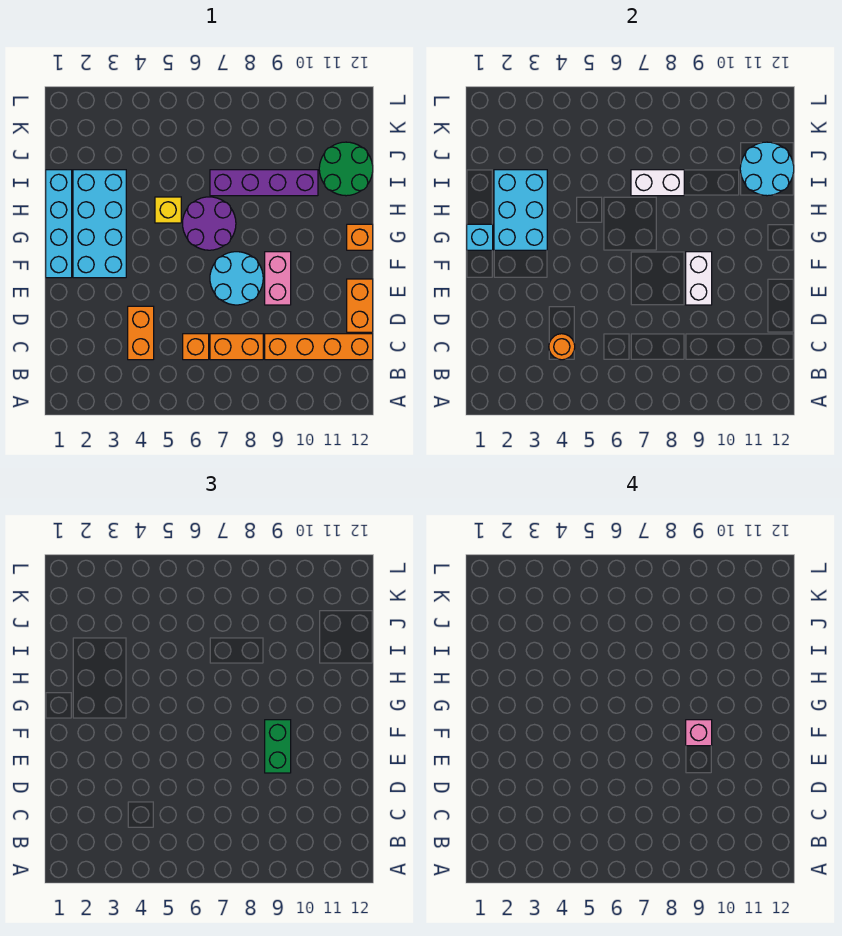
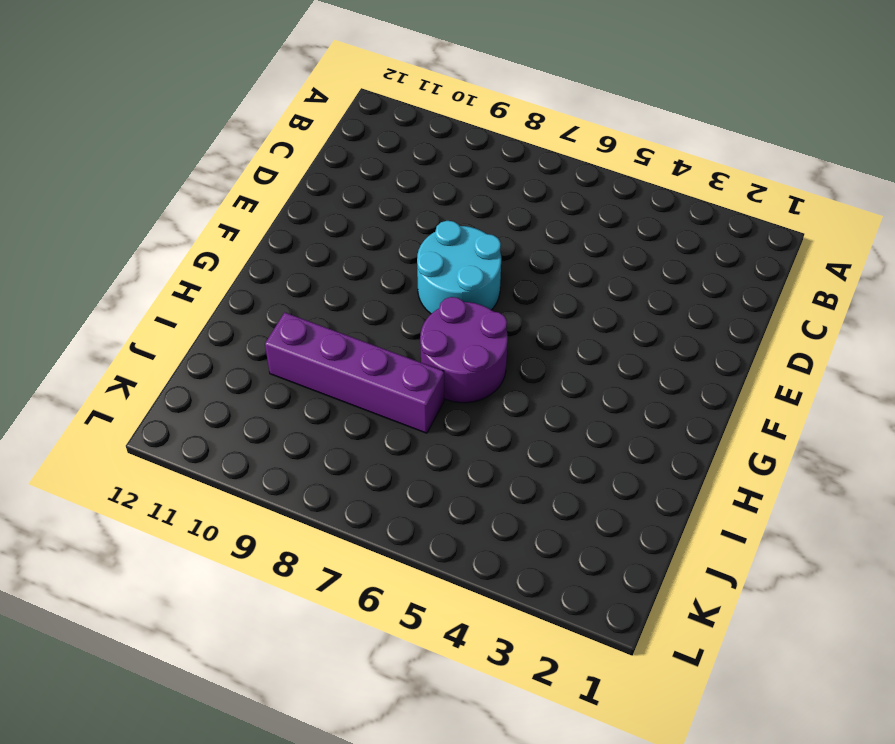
none -> orange 1x2 brick [128,306,154,360]
none -> orange 1x1 brick [183,334,209,360]
none -> orange 1x2 brick [210,334,263,360]

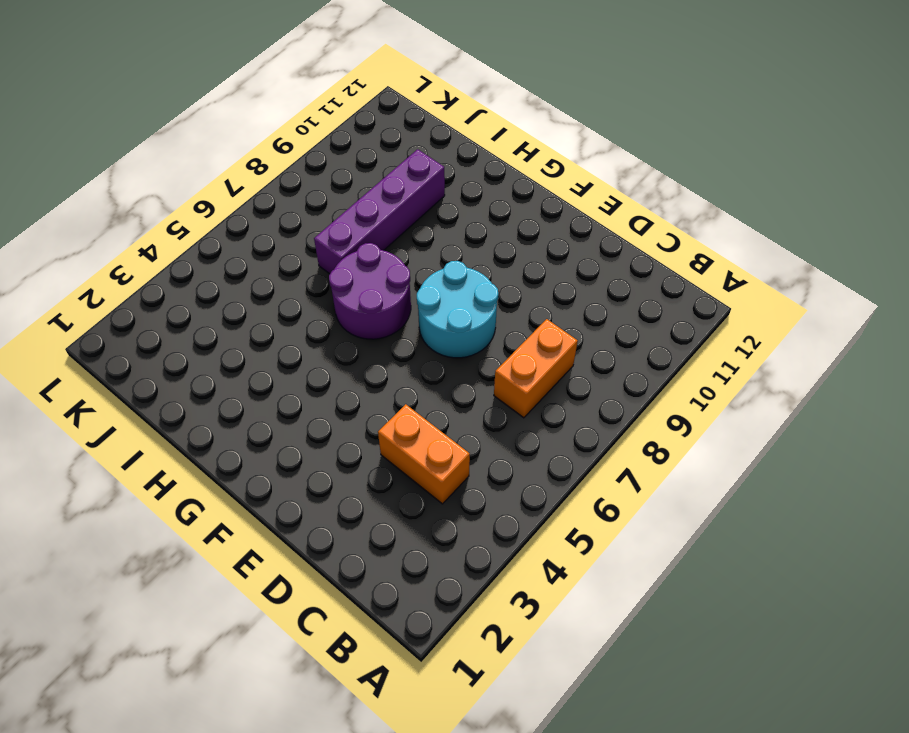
none -> orange 1x1 brick [183,334,209,360]
none -> orange 1x4 brick [265,334,373,360]
none -> orange 1x2 brick [347,279,373,332]

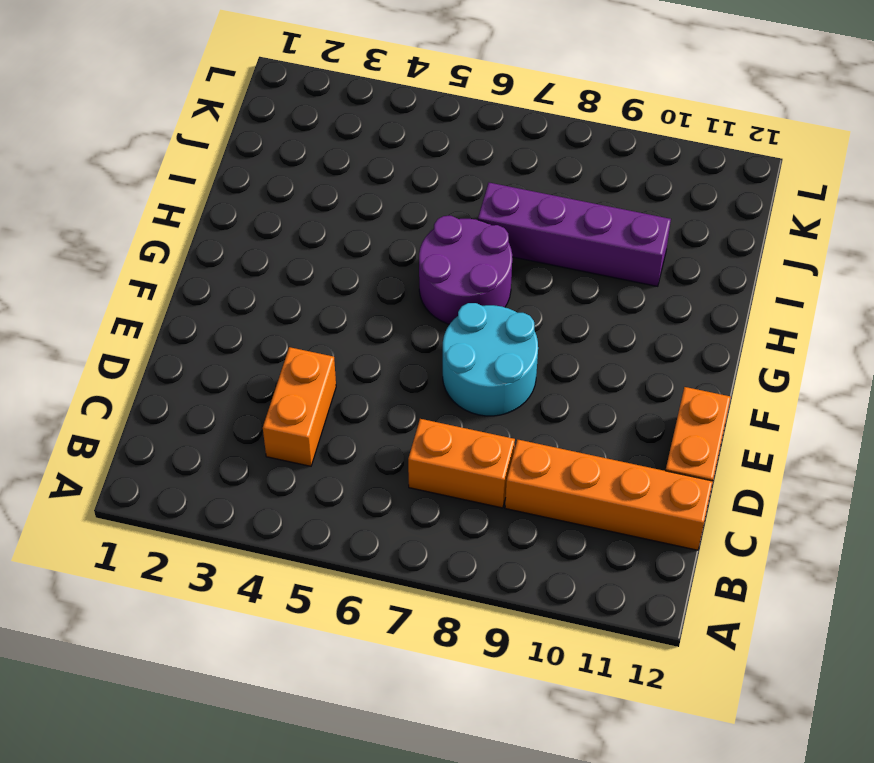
none -> orange 1x1 brick [183,334,209,360]
none -> pink 1x2 brick [265,252,291,305]
none -> cyan 1x4 brick [46,170,72,278]

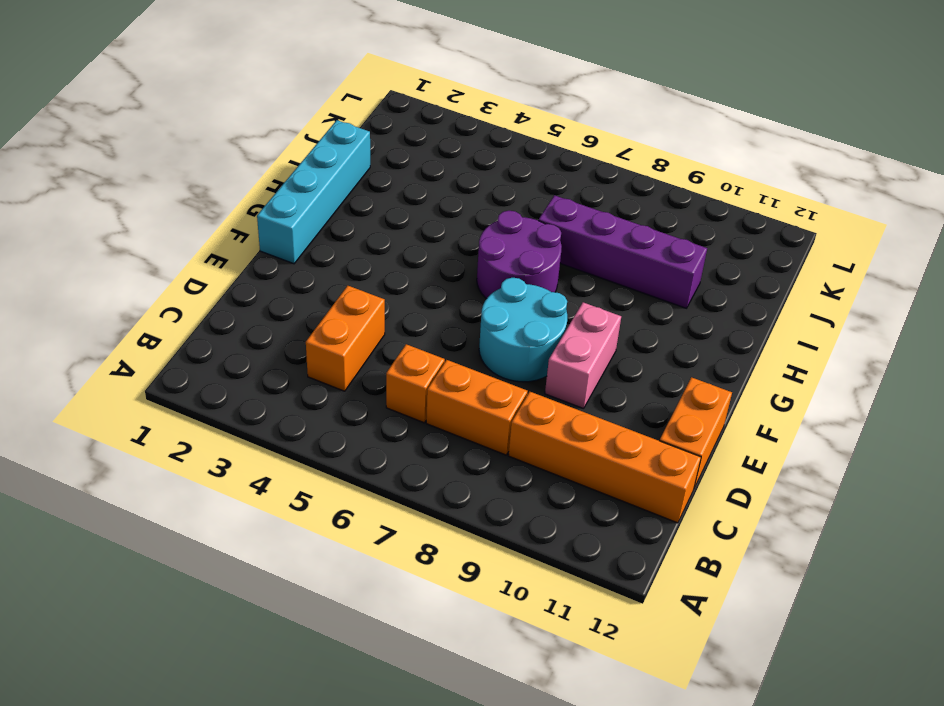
none -> cyan 2x4 brick [73,170,126,278]
none -> orange 1x1 brick [347,224,373,250]
none -> yellow 1x1 brick [155,197,181,223]

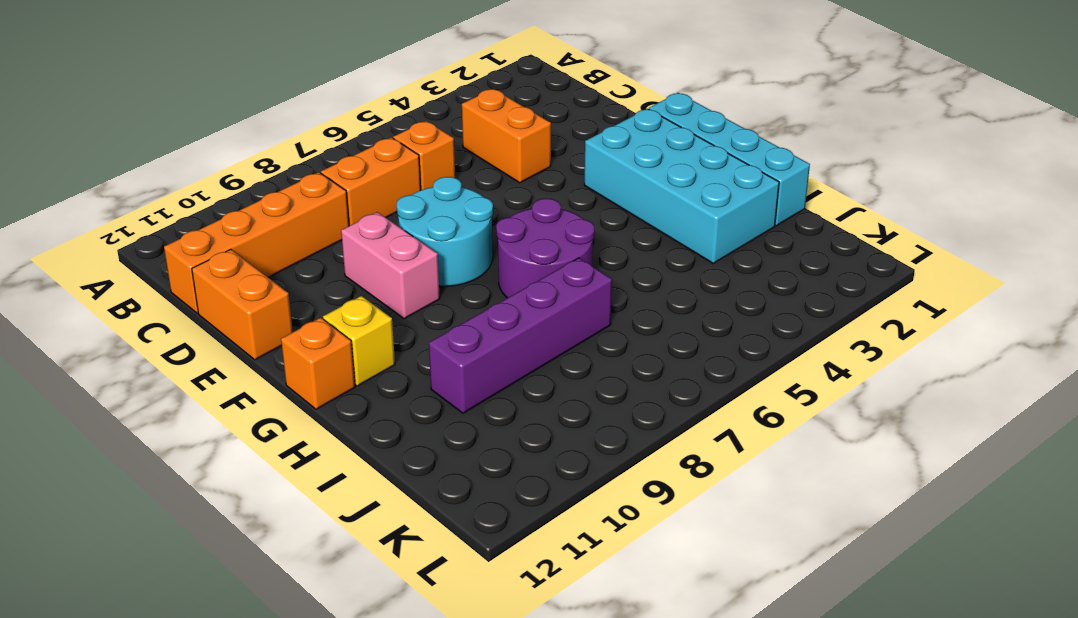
yellow 1x1 brick [323,296,395,386] -> yellow 1x1 brick moved to [155,197,181,223]
none -> green 2x2 round brick [319,142,373,196]
none -> orange 1x1 round brick [549,334,575,360]
none -> white 1x2 brick [686,252,712,305]

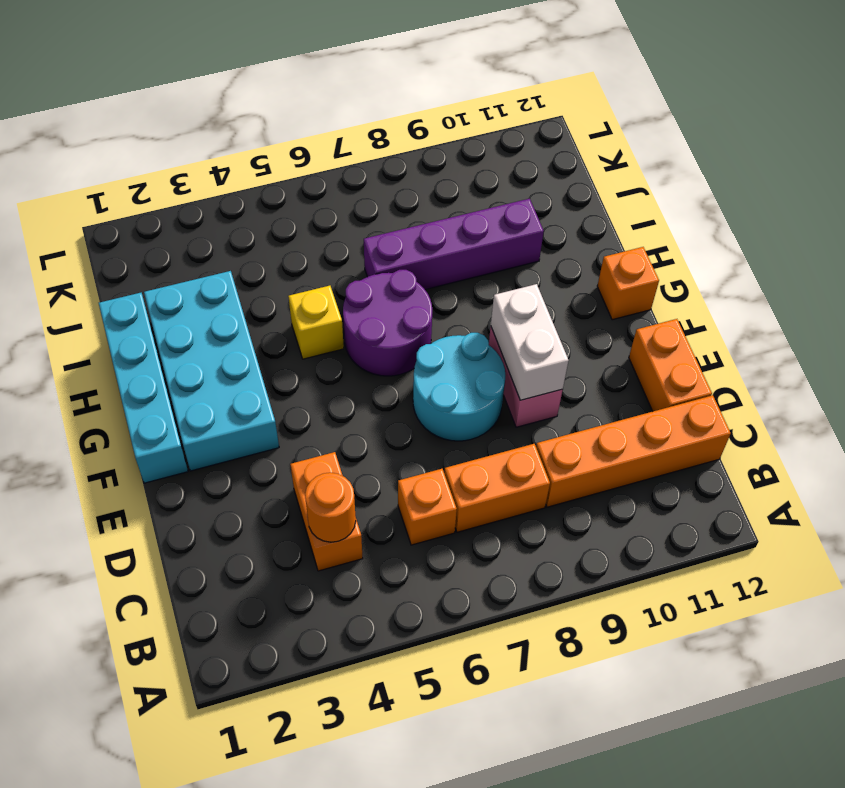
none -> green 2x2 round brick [319,142,373,196]
none -> cyan 1x1 brick [467,224,493,250]
none -> cyan 2x3 brick [494,170,547,250]

